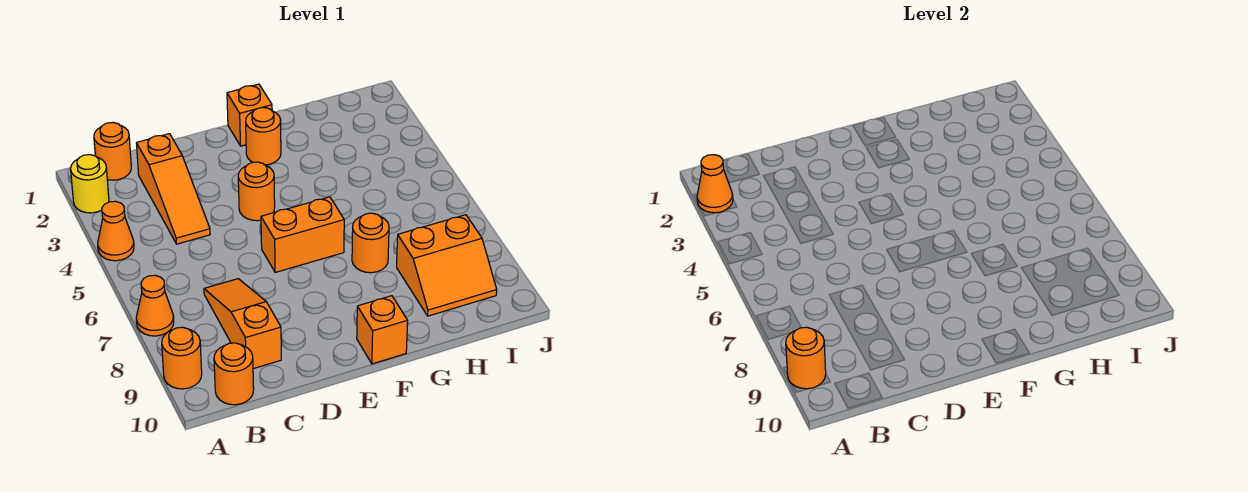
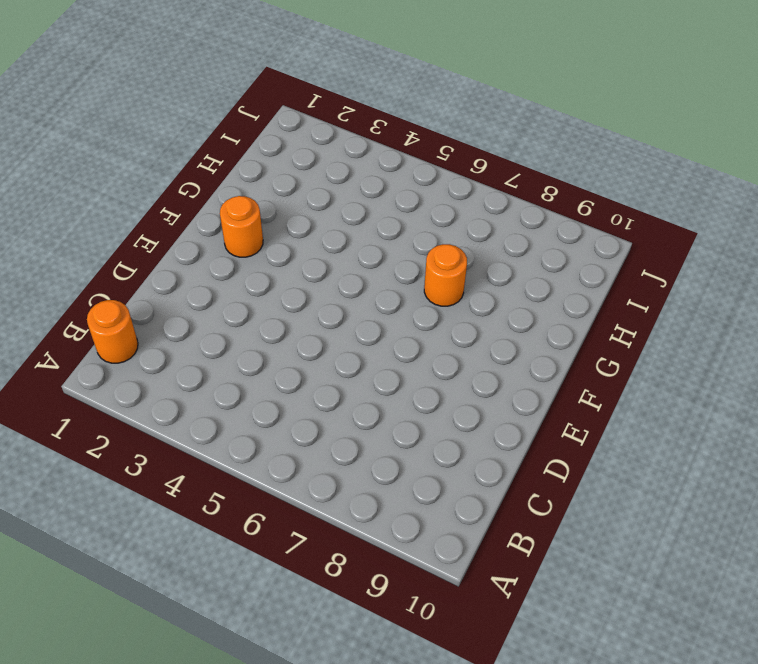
none -> yellow 1x1 round brick [71,155,109,213]
none -> orange 1x1 cone [98,201,134,261]
none -> orange 1x1 cone [136,275,174,336]

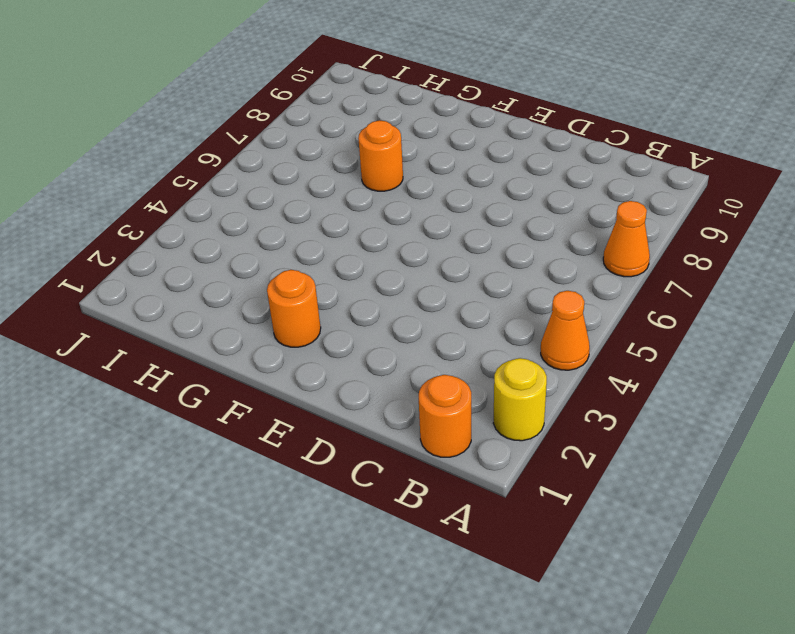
none -> orange 1x1 round brick [162,327,202,389]
none -> orange 1x1 round brick [214,343,254,405]
none -> orange 1x3 slope [137,134,210,244]

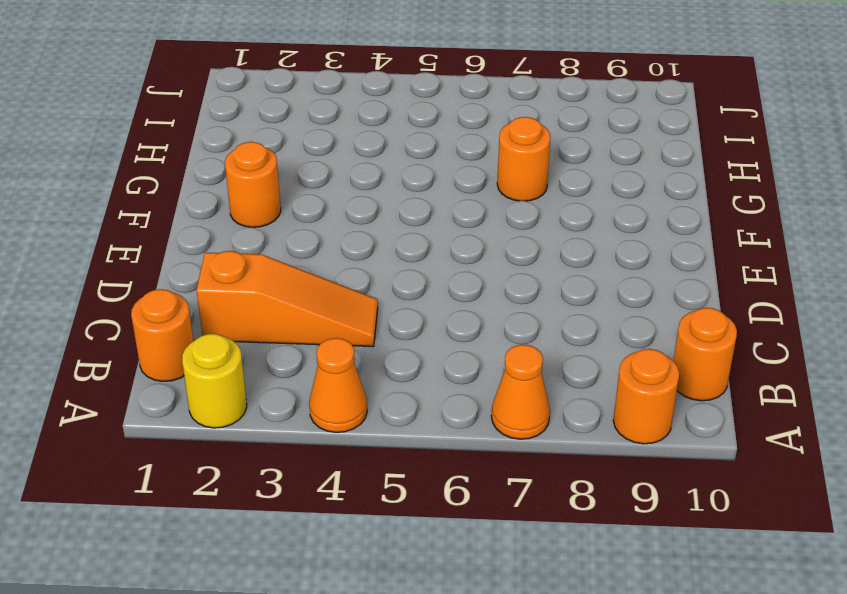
none -> orange 1x3 slope [204,279,281,369]
none -> orange 1x1 round brick [238,162,275,221]
none -> orange 1x2 brick [261,197,344,272]

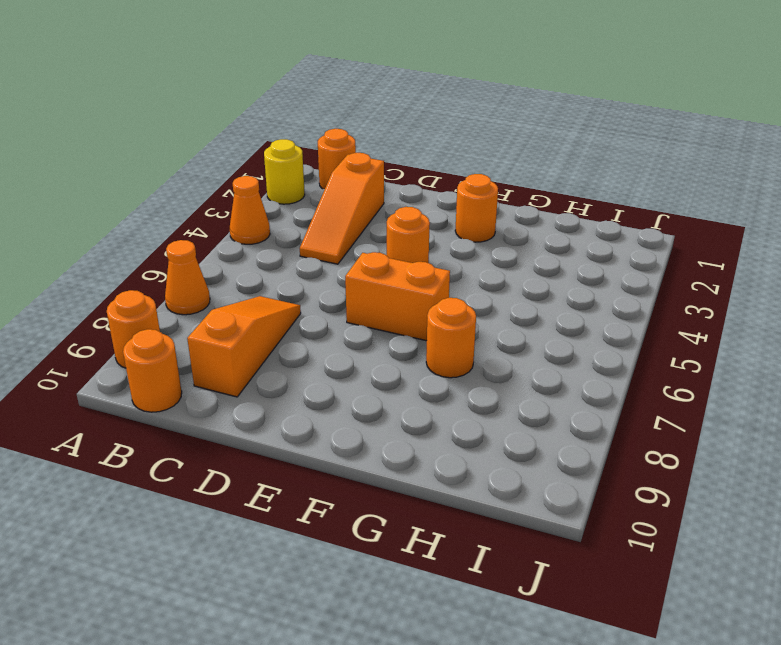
none -> orange 1x1 brick [227,84,272,146]
none -> orange 1x1 brick [357,296,408,364]
none -> orange 2x2 slope [397,215,497,316]

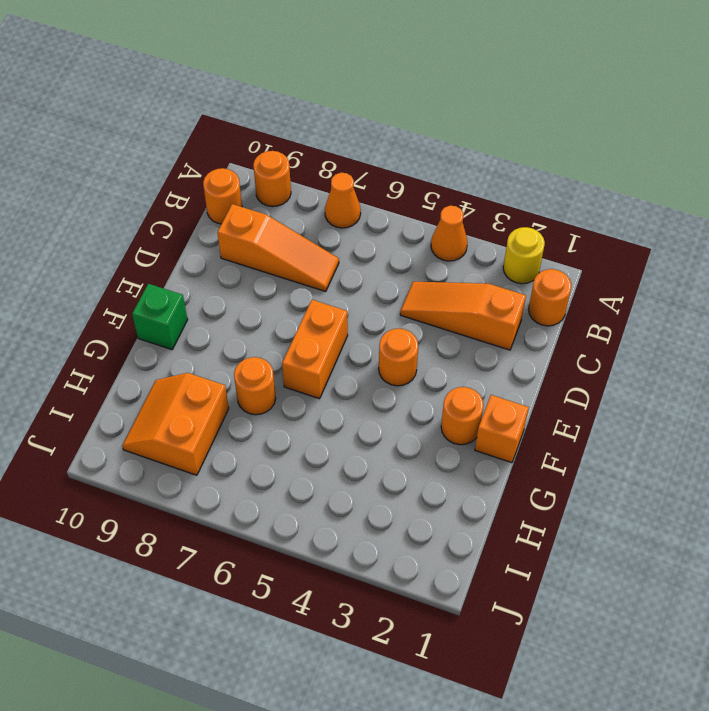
green 1x1 brick [132,284,188,350] -> orange 1x1 brick [357,296,408,364]
none -> orange 1x1 cone [697,155,733,213]
none -> orange 1x1 round brick [786,327,826,389]

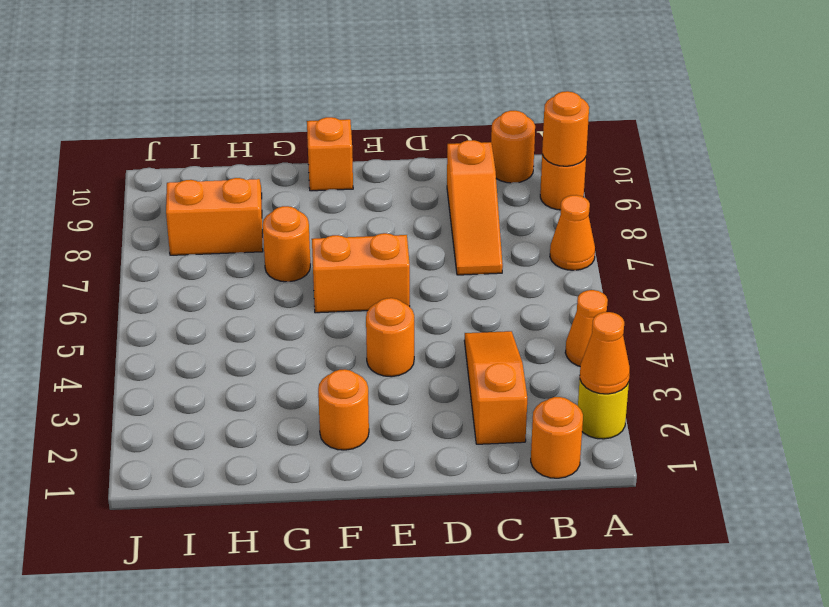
none -> orange 1x1 brick [227,84,272,146]

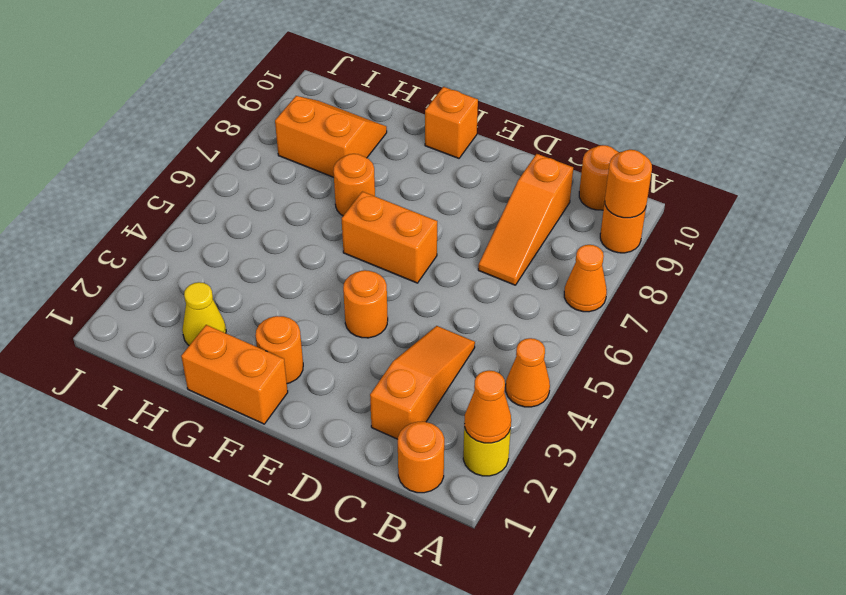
orange 1x2 brick [181,325,288,424] -> orange 1x1 brick [227,84,272,146]
yellow 1x1 cone [182,282,226,345] -> none

